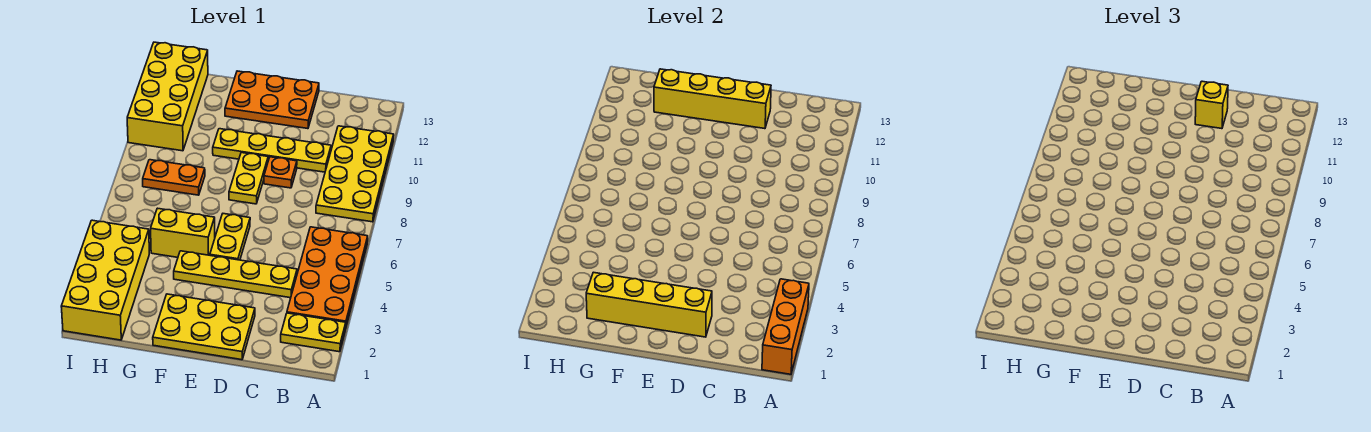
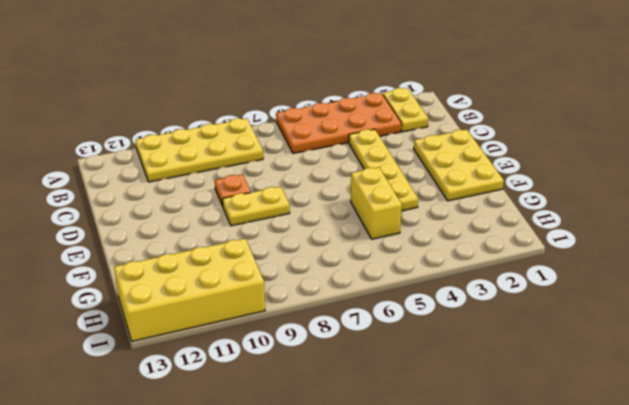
none -> yellow 1x4 plate [213,129,331,172]
none -> orange 2x3 plate [225,71,319,129]
none -> yellow 1x2 plate [210,214,250,260]

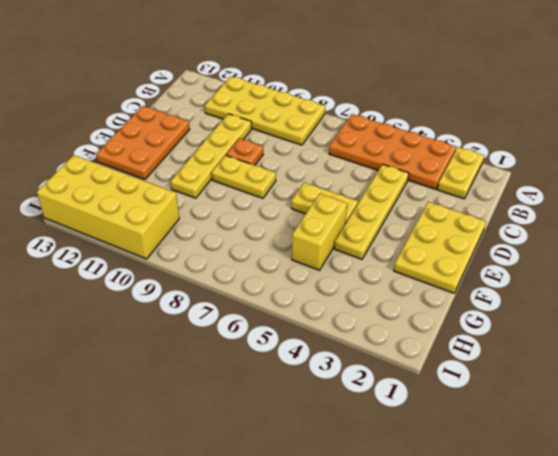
none -> orange 1x2 plate [143,160,205,195]
none -> yellow 2x4 brick [61,220,149,340]
none -> orange 1x3 brick [762,279,809,374]

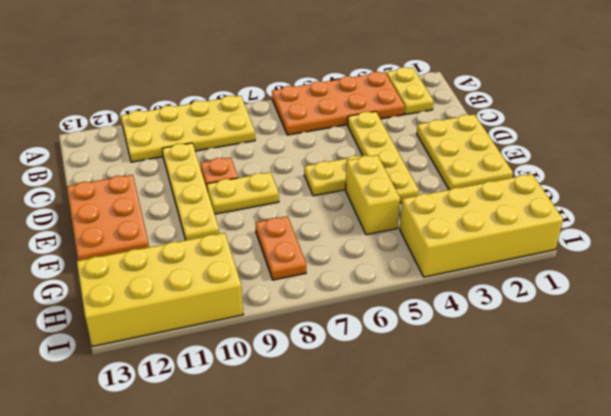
none -> orange 1x3 brick [762,279,809,374]
none -> yellow 1x4 brick [586,272,712,337]
none -> yellow 1x4 brick [654,69,771,129]

